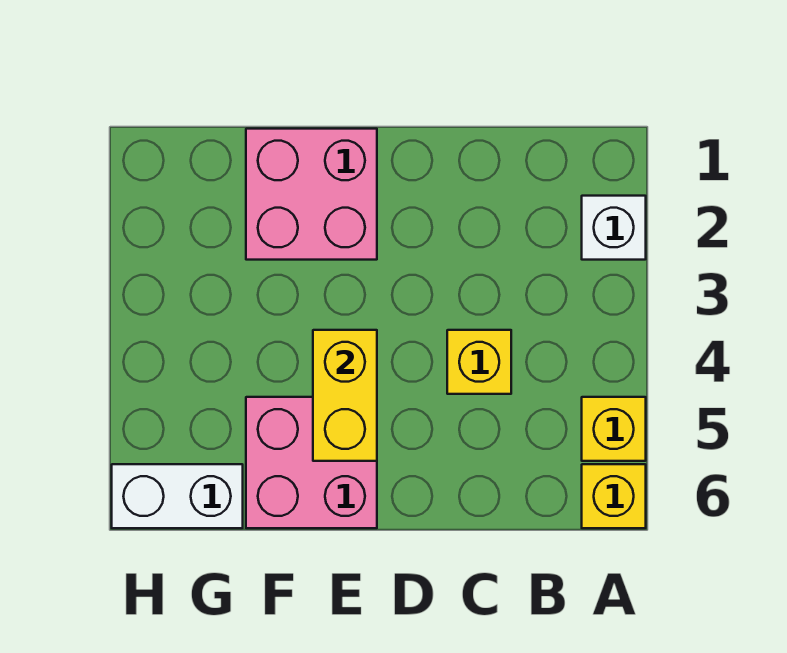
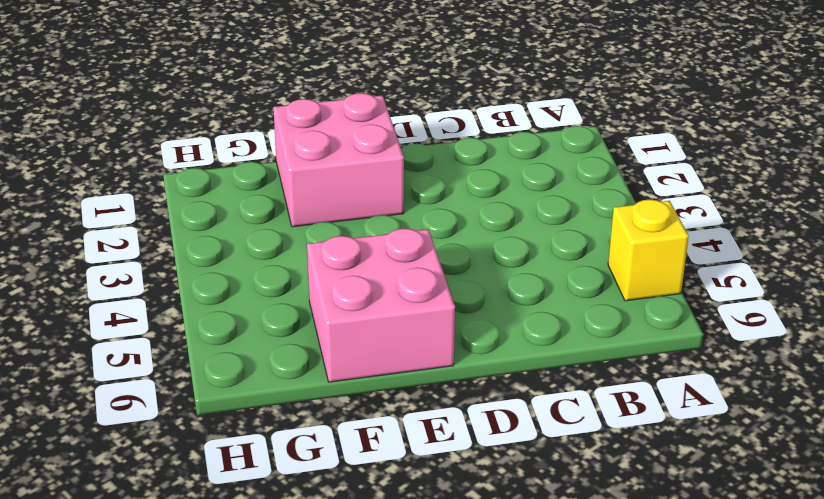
none -> white 1x1 brick [582,196,646,260]
none -> yellow 1x1 brick [582,464,646,528]

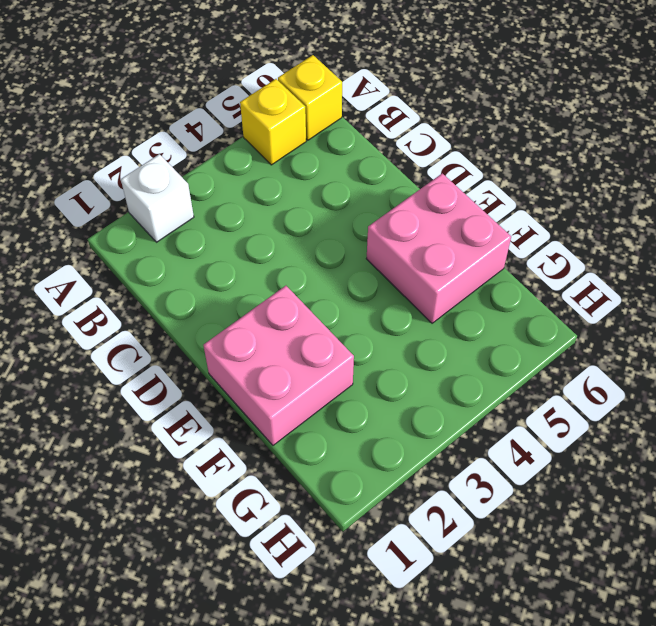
none -> yellow 1x1 brick [447,330,511,394]
none -> white 1x2 brick [112,464,243,528]

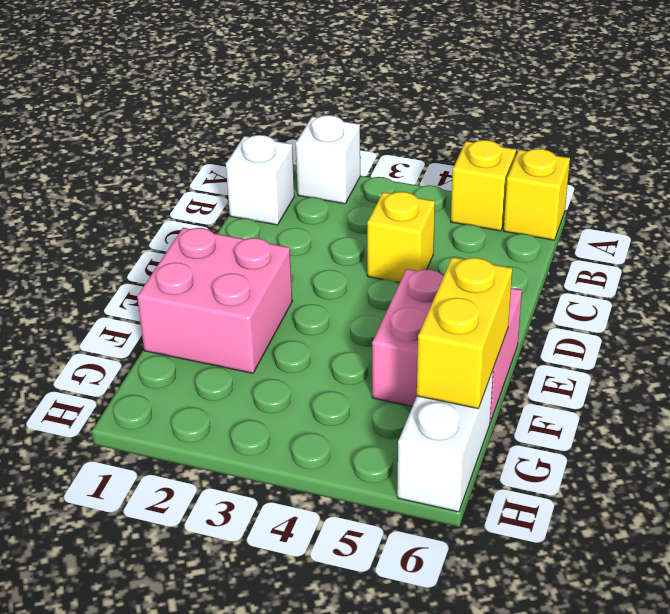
white 1x1 brick [226,135,294,225] -> none
yellow 1x2 brick [417,257,512,409] -> yellow 1x2 brick turned to [313,330,377,461]

